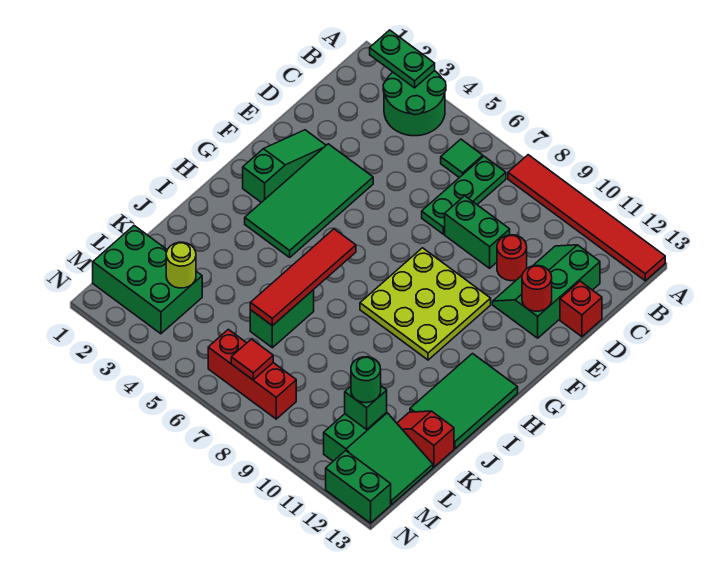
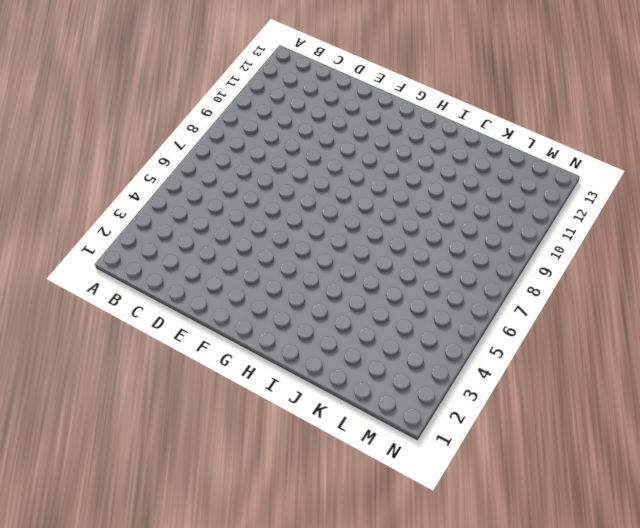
none -> green 2x2 round brick [383,71,446,136]
none -> red 1x6 tile [508,155,665,281]
none -> green 1x1 tile [441,139,483,178]

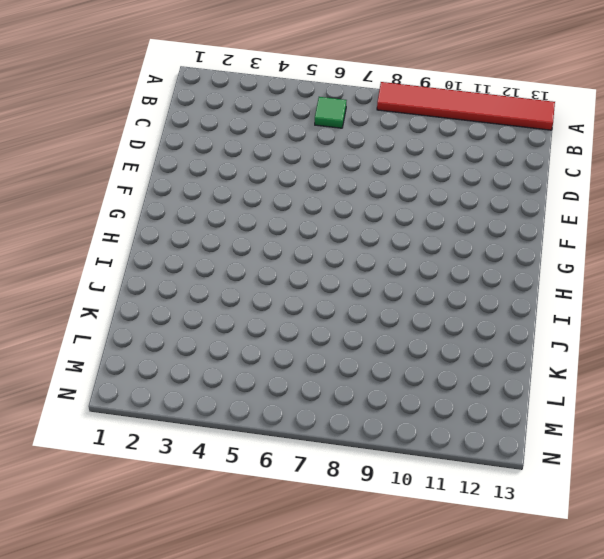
none -> green 2x2 round brick [383,71,446,136]
none -> green 1x3 plate [422,156,506,234]
none -> green 2x3 slope [493,245,600,338]

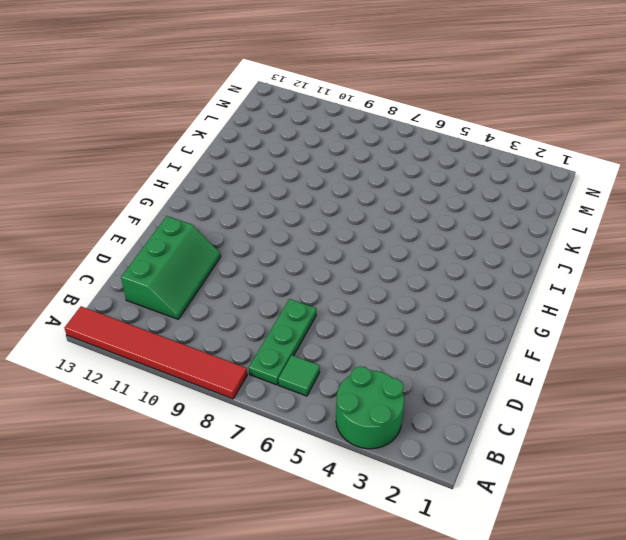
none -> green 1x2 brick [445,196,510,268]
none -> red 1x1 round brick [497,235,527,281]
none -> red 1x1 brick [560,281,602,337]

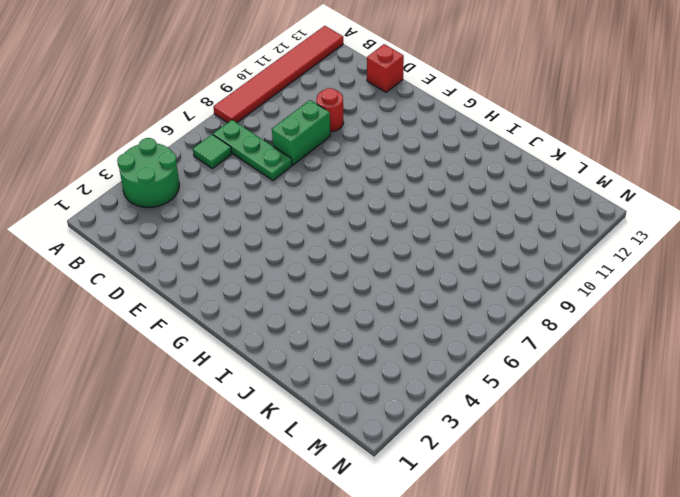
none -> green 2x3 slope [493,245,600,338]
none -> green 1x3 slope [243,130,326,202]
none -> green 2x4 tile [245,144,373,257]

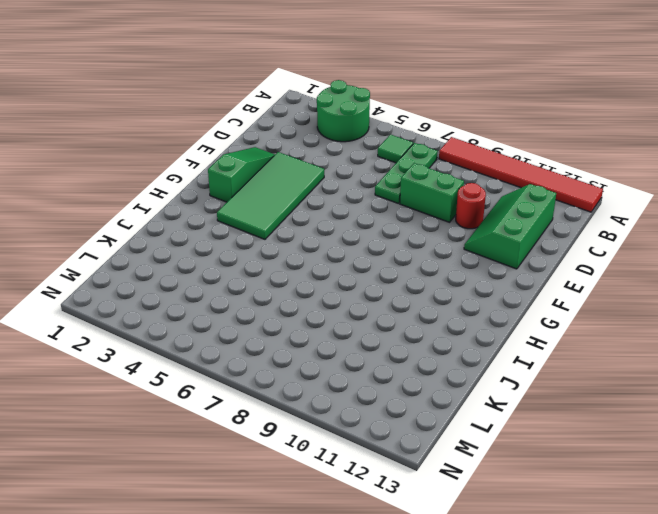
none -> red 1x1 brick [560,281,602,337]
none -> lime 3x3 plate [360,248,491,360]
none -> green 2x3 tile [410,354,518,448]

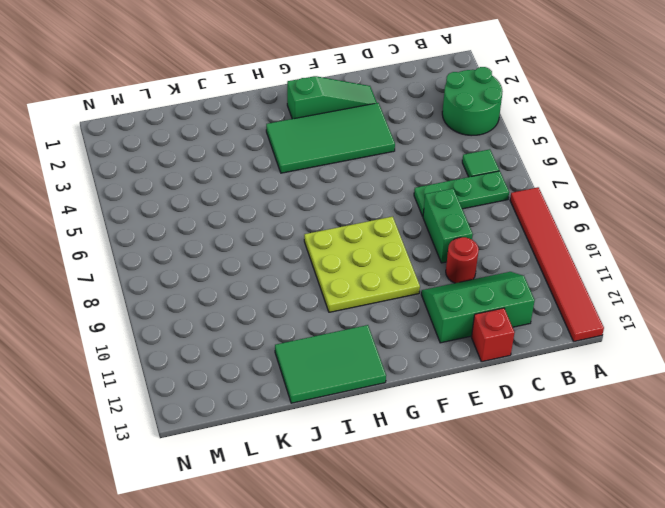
none -> green 1x2 brick [250,290,314,348]
none -> red 1x2 slope [397,411,454,467]
none -> green 2x3 brick [93,226,202,334]

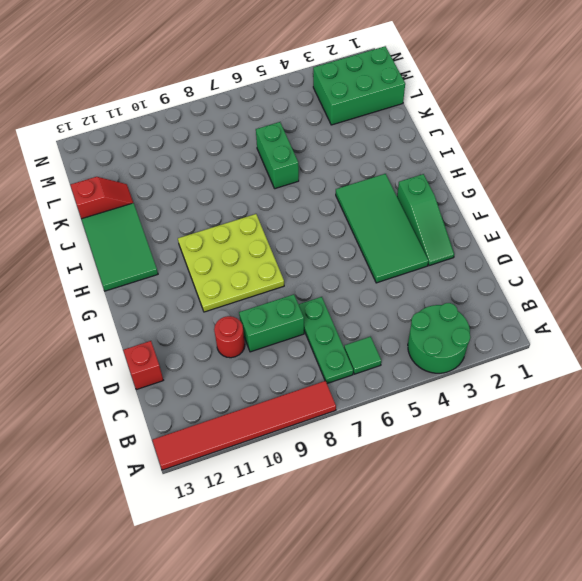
none -> green 2x3 slope [493,245,600,338]
none -> green 2x3 slope [324,412,433,504]
none -> red 1x3 brick [208,329,296,419]

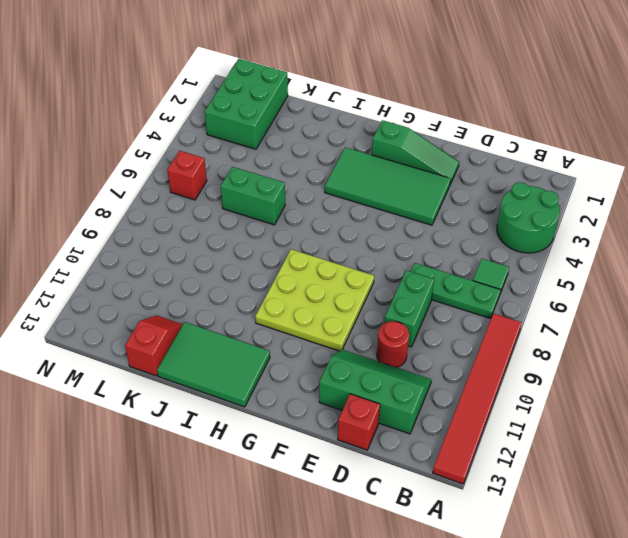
red 1x1 brick [167,151,207,200] -> red 1x3 brick [208,329,296,419]
none -> green 2x3 slope [324,412,433,504]
none -> green 1x2 brick [326,451,391,523]
none -> green 1x2 plate [370,30,435,88]

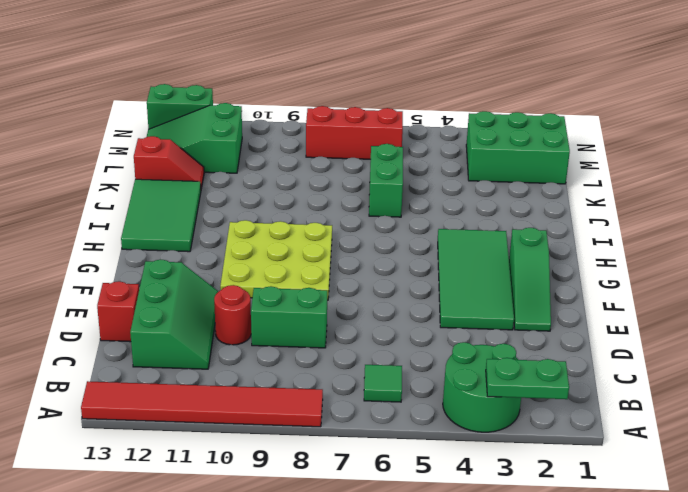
none -> green 1x3 plate [422,156,506,234]
none -> red 1x1 round brick [522,266,552,311]
none -> red 1x4 tile [250,229,356,326]

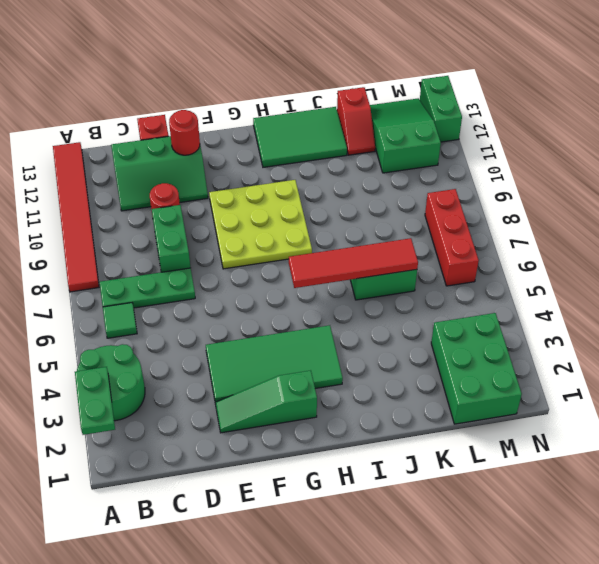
none -> lime 1x1 round brick [166,242,196,288]
none -> green 1x1 brick [345,386,387,429]
none -> red 1x1 tile [231,339,273,380]

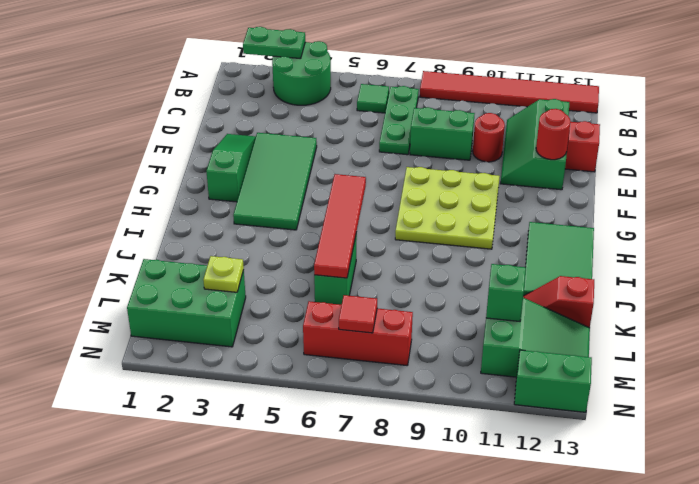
lime 1x1 plate [203,256,244,292] -> lime 1x1 round brick [166,242,196,288]
none -> green 1x1 round brick [351,357,381,403]

